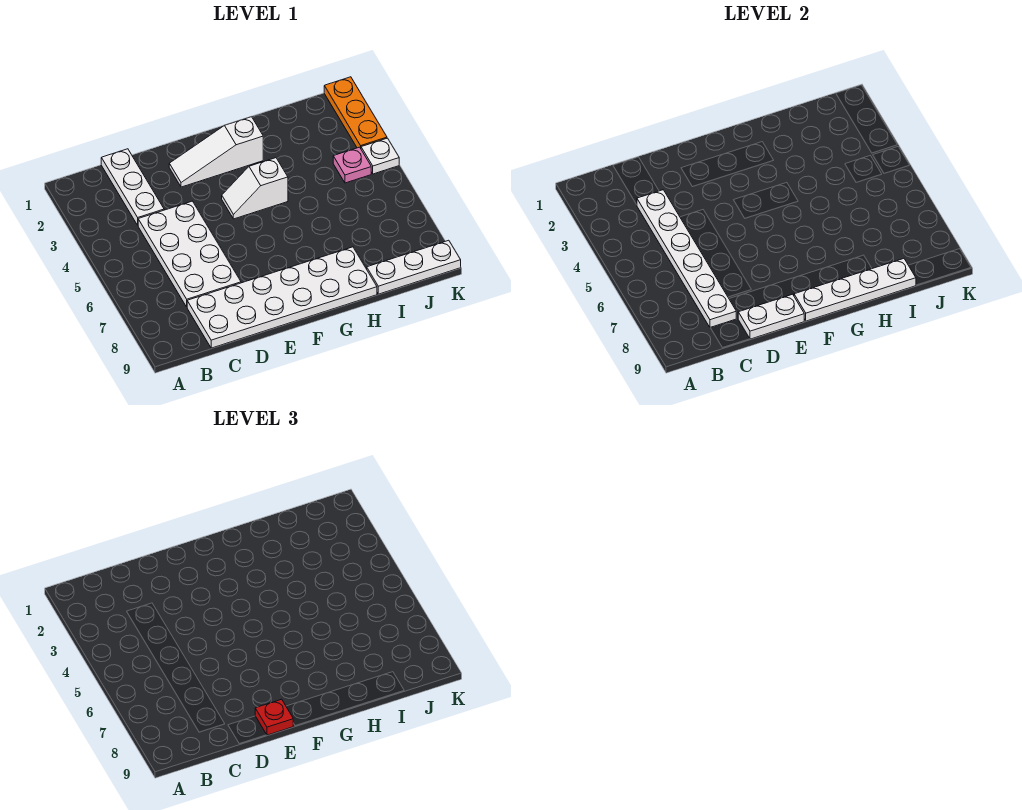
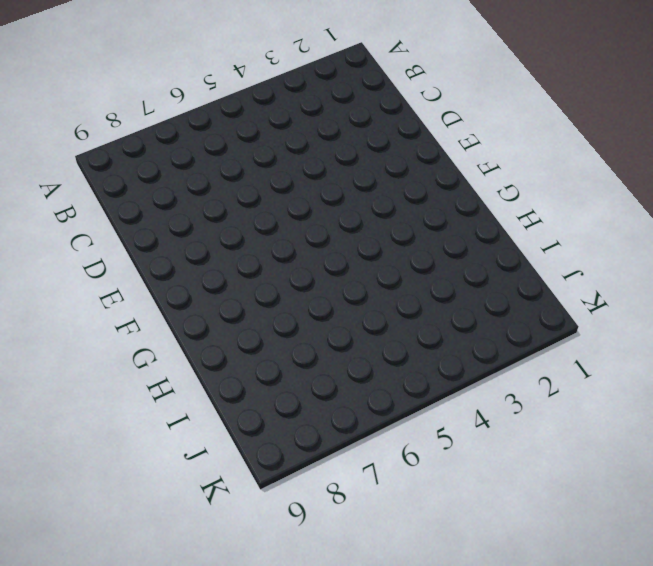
none -> white 1x3 plate [101,149,164,225]
none -> white 2x4 plate [138,201,241,307]
none -> white 2x6 plate [187,247,377,348]

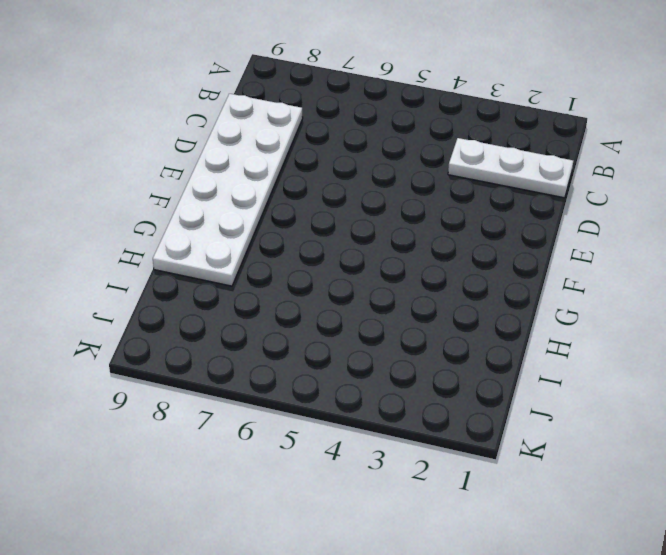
none -> white 2x4 plate [138,201,241,307]
none -> white 1x3 slope [169,117,263,187]
none -> white 1x2 slope [222,158,288,219]

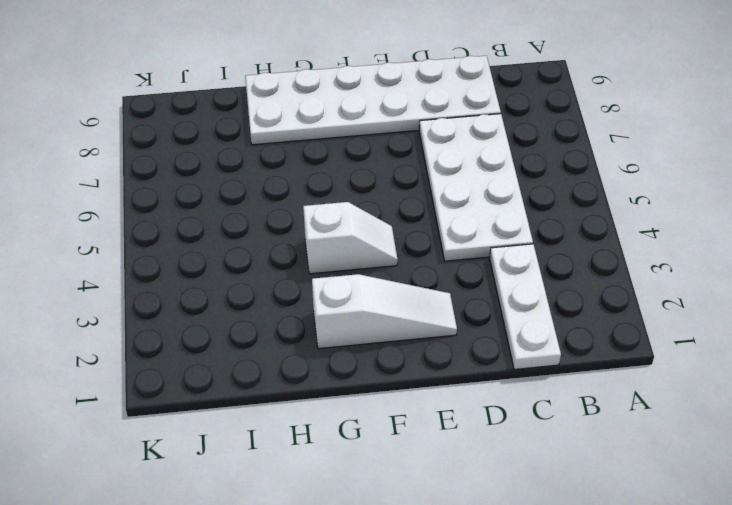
none -> white 1x3 plate [367,240,461,294]
none -> pink 1x1 plate [333,147,371,183]
none -> orange 1x3 plate [324,77,387,148]

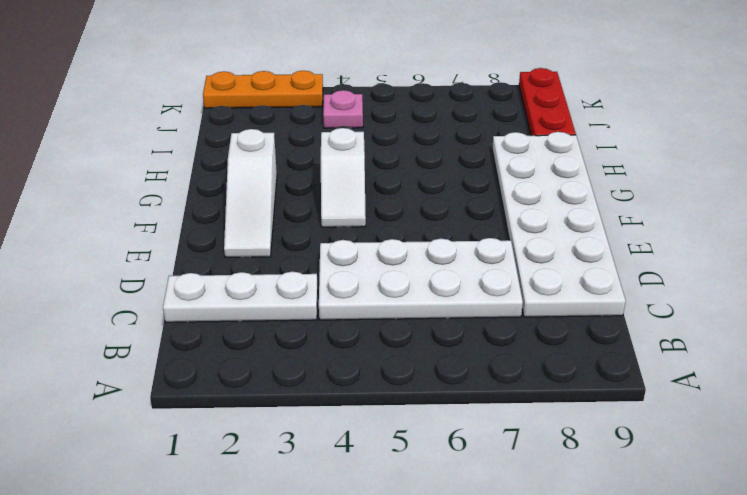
red 1x3 plate [519,68,576,136] -> white 1x3 plate [367,240,461,294]
none -> white 1x1 plate [361,138,399,174]
none -> white 1x6 plate [637,190,736,328]
none -> white 1x2 plate [738,294,804,339]

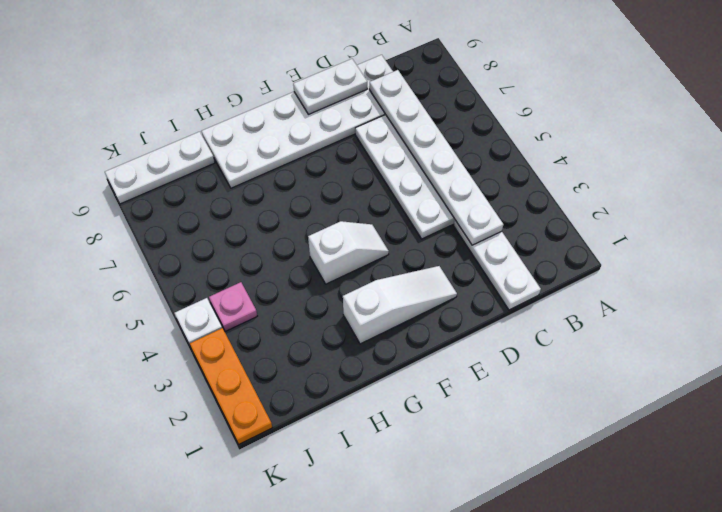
none -> white 1x4 plate [794,259,916,321]
none -> red 1x1 plate [255,699,294,735]

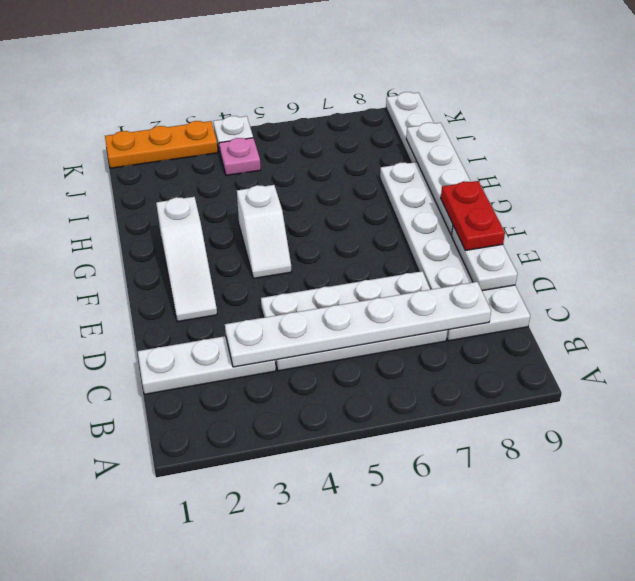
red 1x2 plate [441,181,505,251] -> red 1x1 plate [255,699,294,735]

